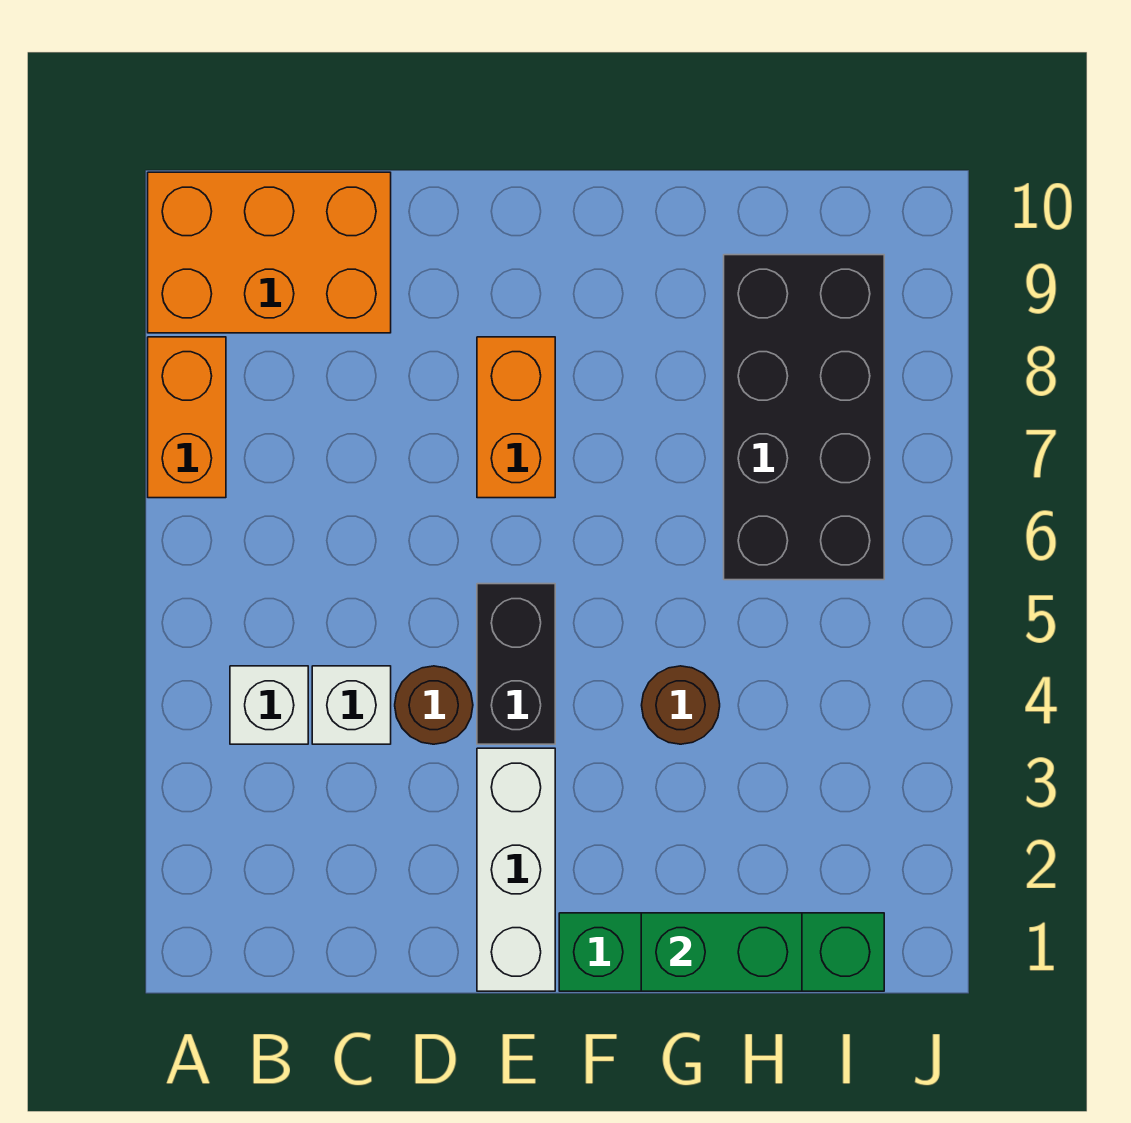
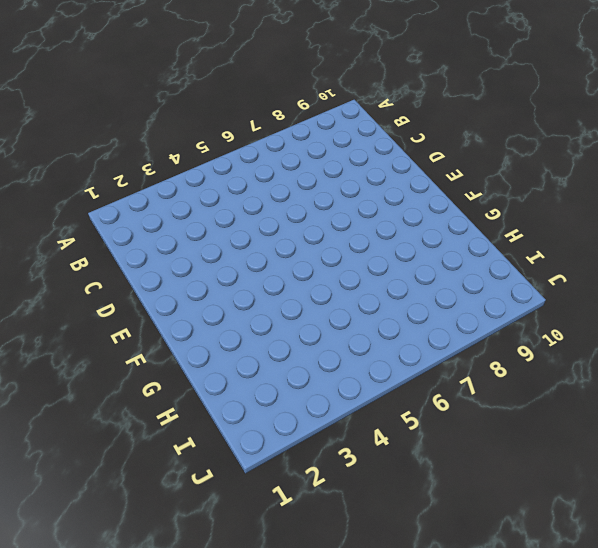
none -> orange 1x2 brick [148,337,226,498]
none -> orange 2x3 brick [148,172,391,333]
none -> white 1x1 brick [230,666,308,744]

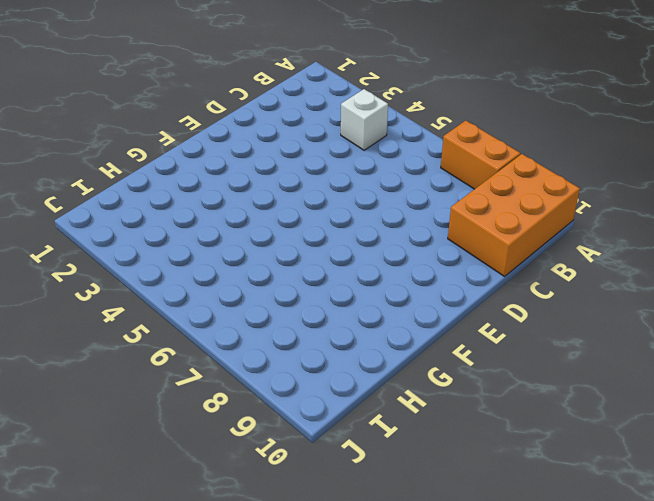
none -> white 1x1 brick [312,666,391,744]
none -> brown 1x1 round brick [395,666,473,744]
none -> white 1x3 brick [477,748,555,991]

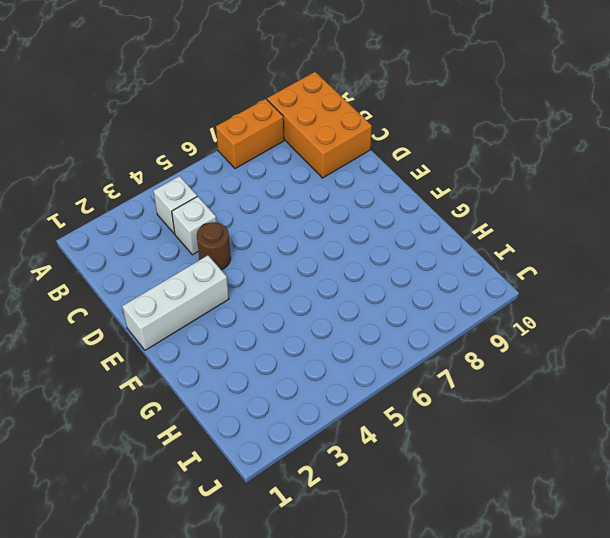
none -> black 1x2 brick [477,584,555,744]
none -> orange 1x2 brick [477,337,555,498]
none -> green 1x4 brick [559,913,884,991]

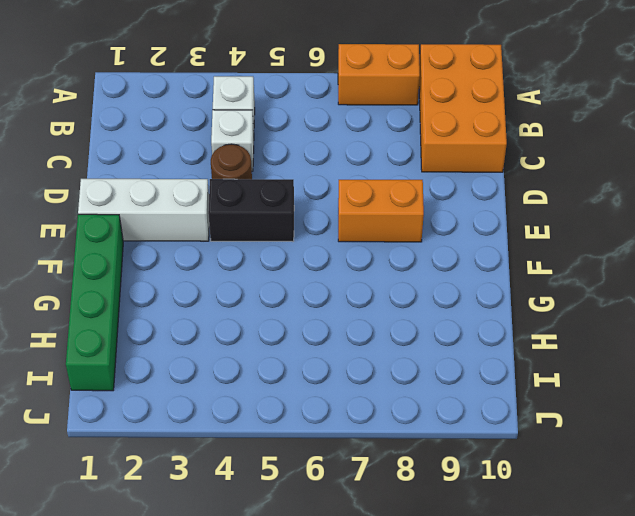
none -> brown 1x1 round brick [642,666,720,744]
none -> black 2x4 brick [724,255,884,580]
none -> green 1x2 brick [641,913,802,991]

